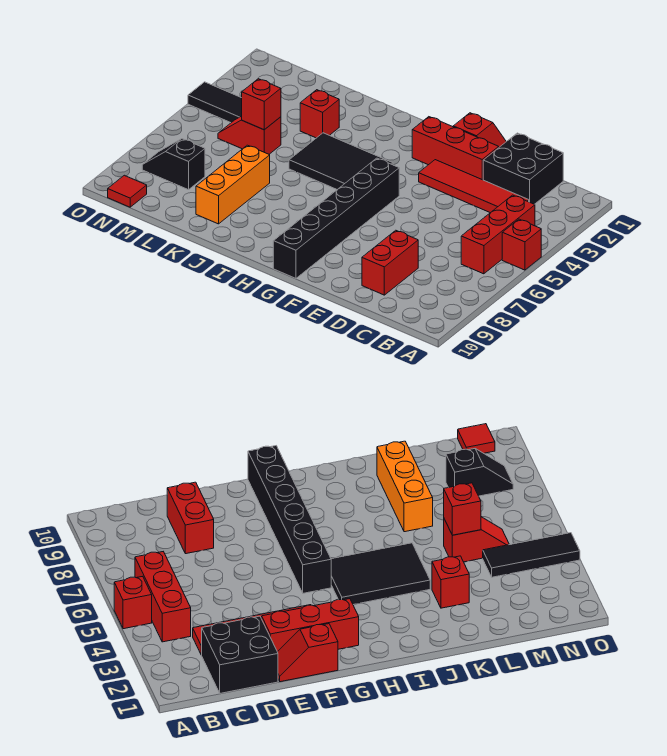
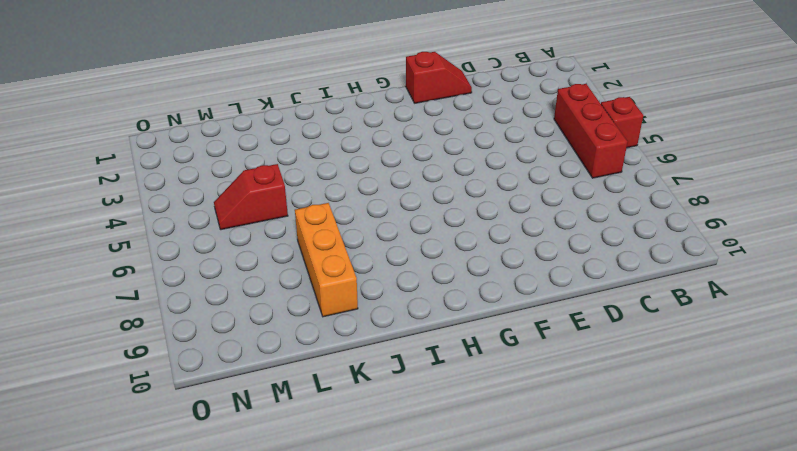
none -> black 2x2 brick [483,133,563,204]
none -> red 1x4 tile [419,160,529,213]
none -> red 1x2 brick [362,230,418,295]

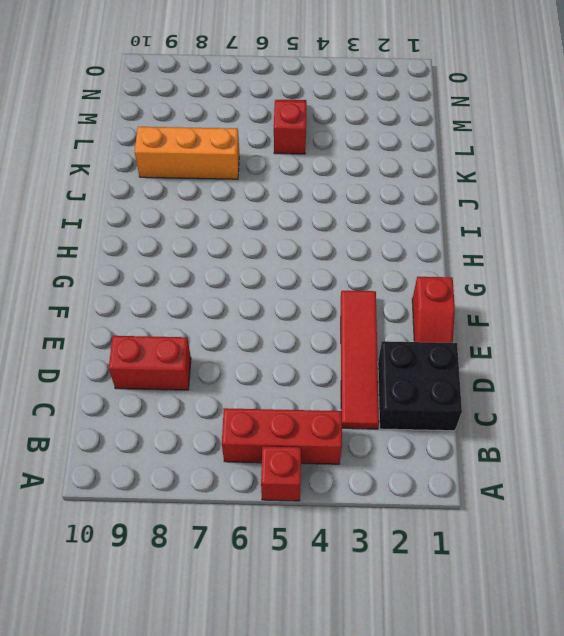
none -> red 1x3 brick [412,117,499,180]
none -> black 1x6 brick [273,158,399,278]
none -> black 2x3 tile [289,133,393,190]

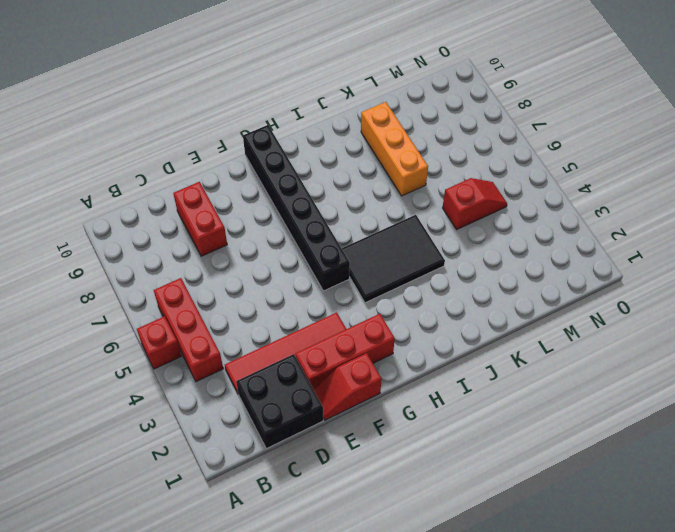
none -> red 1x1 brick [300,90,339,138]
none -> black 1x3 tile [188,82,242,123]
none -> black 1x2 slope [142,139,205,190]

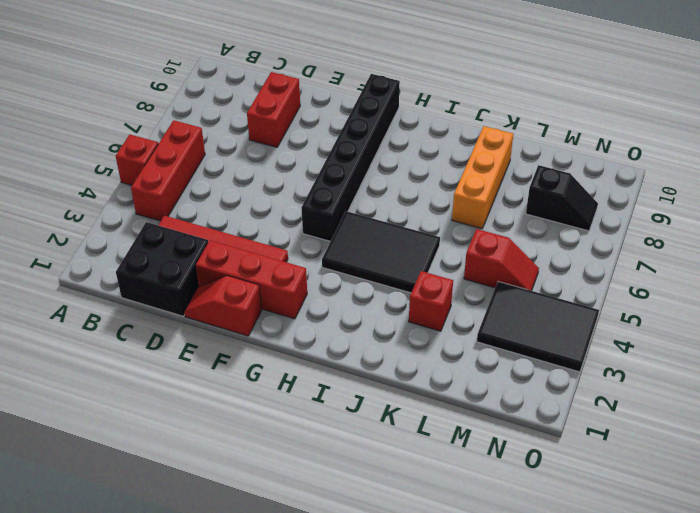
black 2x3 tile [477,282,599,372] -> black 1x3 tile [188,82,242,123]
none -> red 1x1 tile [108,175,147,207]
none -> red 1x1 brick [242,79,281,130]

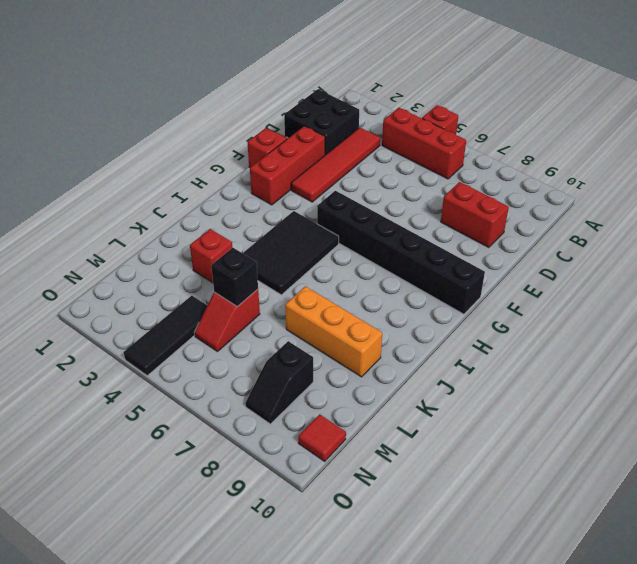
black 1x1 brick [211,248,258,307] -> red 1x1 brick [242,79,281,130]

